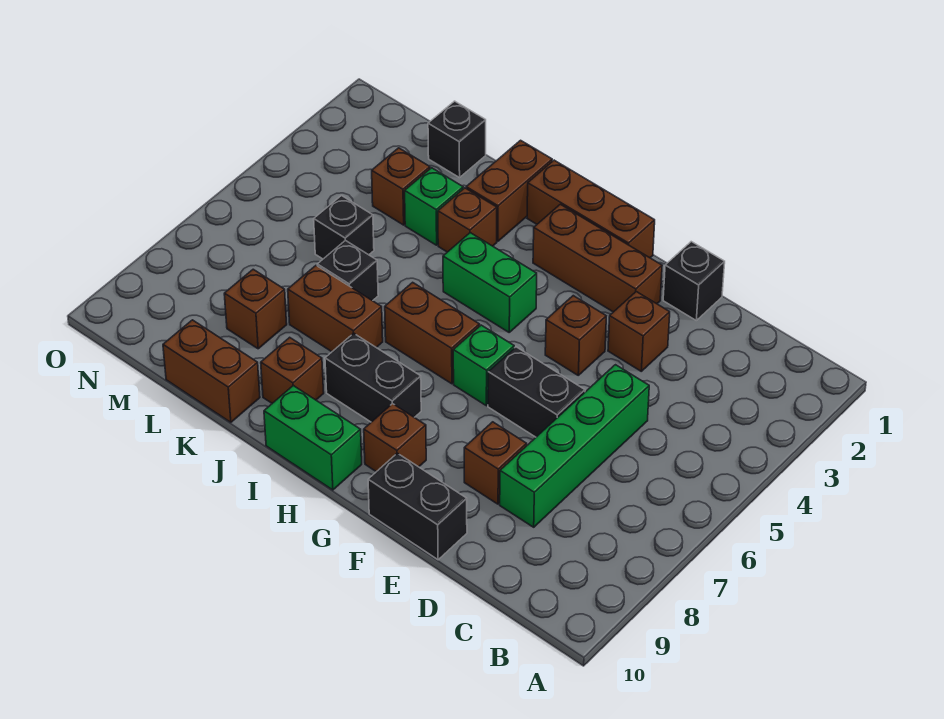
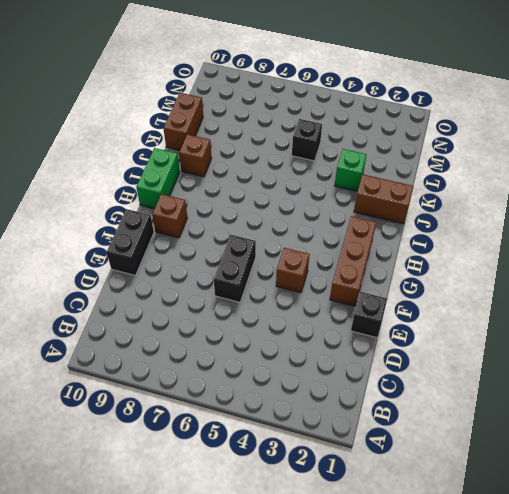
none -> green 1x4 brick [500,365,649,527]
none -> brown 1x1 brick [608,292,670,371]
none -> brown 1x1 brick [464,422,527,504]

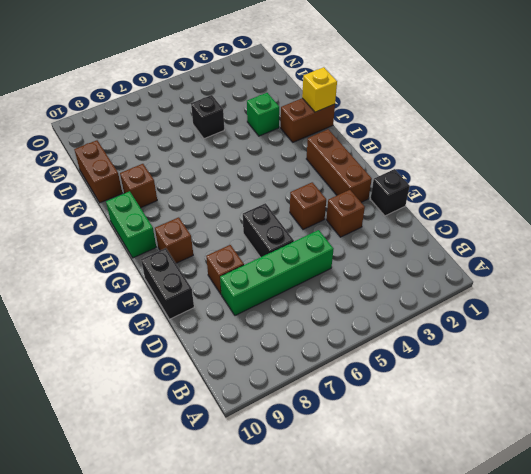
yellow 1x1 brick [302,67,337,112] -> none
none -> brown 1x3 brick [527,160,655,258]
none -> green 1x1 brick [453,325,514,406]
none -> green 1x2 brick [443,233,537,332]

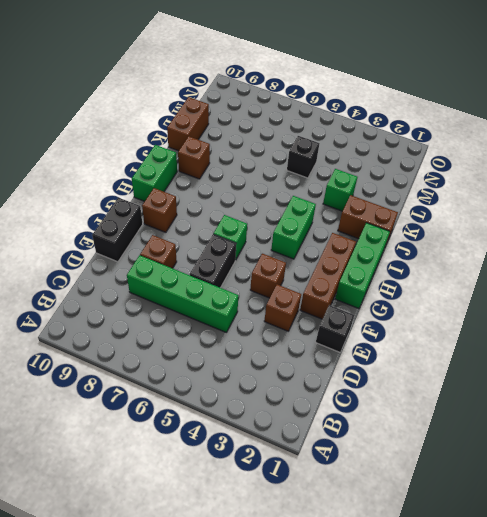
green 1x3 brick [335,223,390,309] -> brown 1x3 brick [527,160,655,258]
none -> brown 1x2 brick [385,282,480,384]
none -> black 1x2 brick [325,333,421,422]
none -> brown 1x1 brick [438,188,497,252]

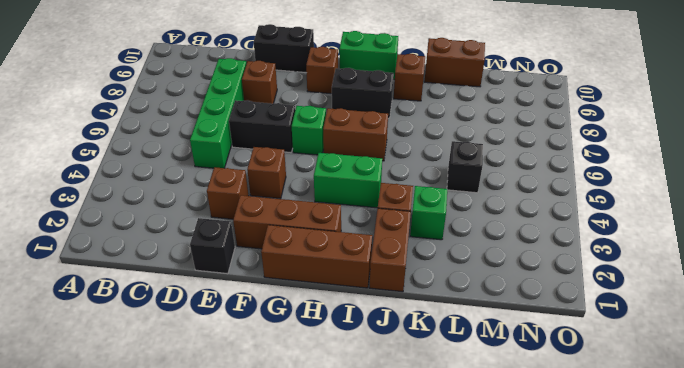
none -> brown 1x2 brick [288,265,383,352]
none -> black 1x1 brick [317,240,378,301]
none -> black 1x1 brick [428,101,486,178]

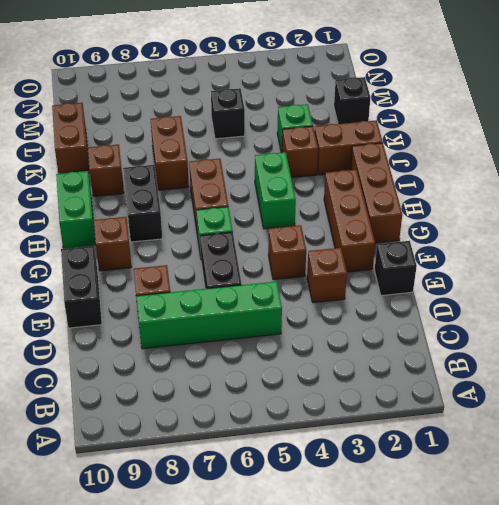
none -> black 1x1 brick [317,240,378,301]
none -> brown 1x1 brick [372,148,430,225]
none -> brown 1x1 brick [224,269,287,349]

